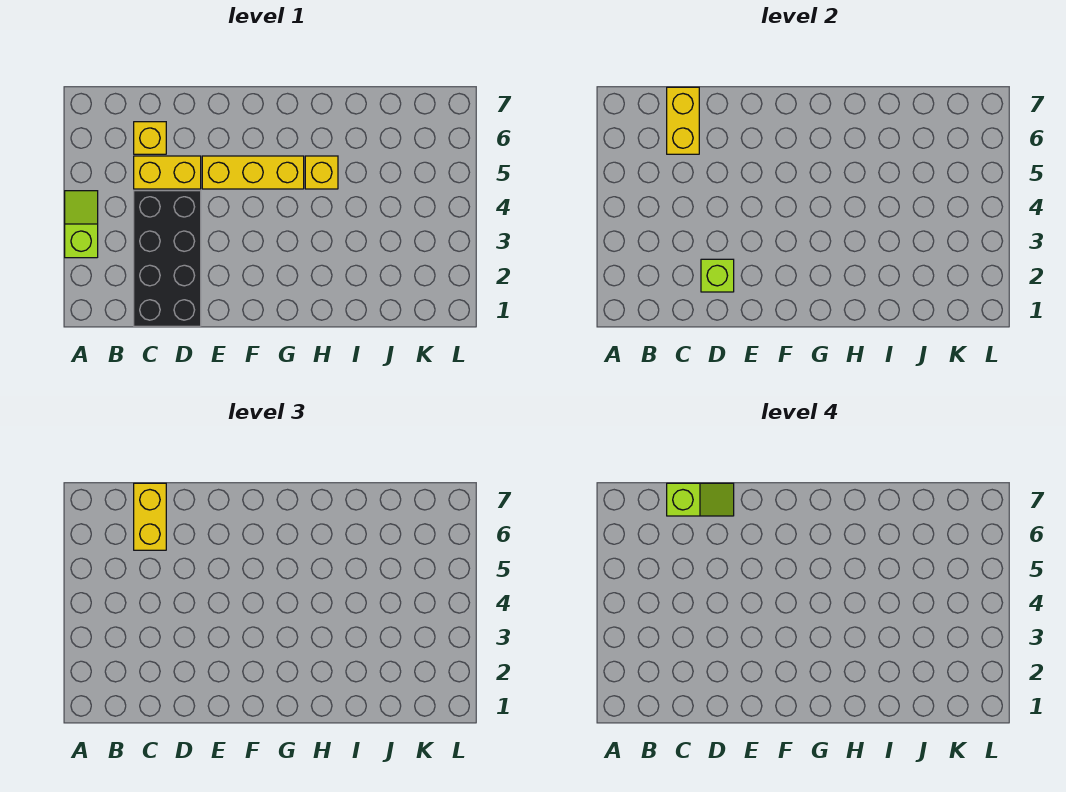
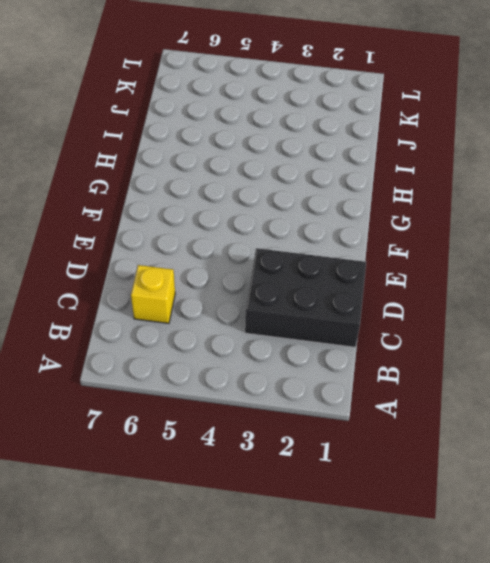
black 2x3 brick [245,248,366,347] -> black 2x4 brick [134,191,201,326]
none -> lime 1x2 slope [65,191,98,258]
none -> yellow 1x2 brick [134,156,201,189]

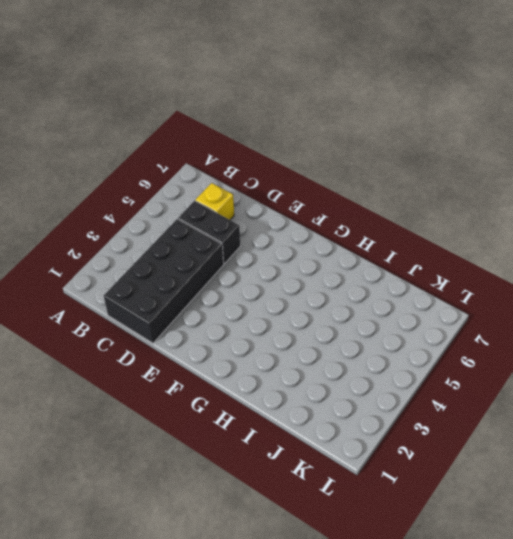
black 1x2 brick [178,201,240,264] -> yellow 1x2 brick [134,156,201,189]
none -> lime 1x2 slope [65,191,98,258]
none -> yellow 1x3 brick [202,156,304,189]

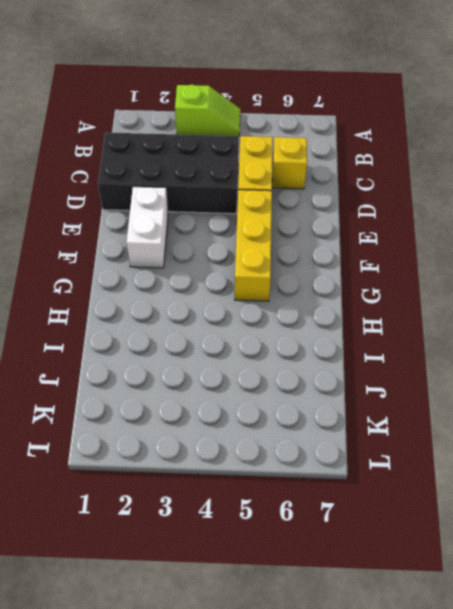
white 1x2 brick [127,187,168,268] -> none
none -> yellow 1x1 brick [305,156,338,189]
none -> yellow 1x2 brick [667,87,699,154]

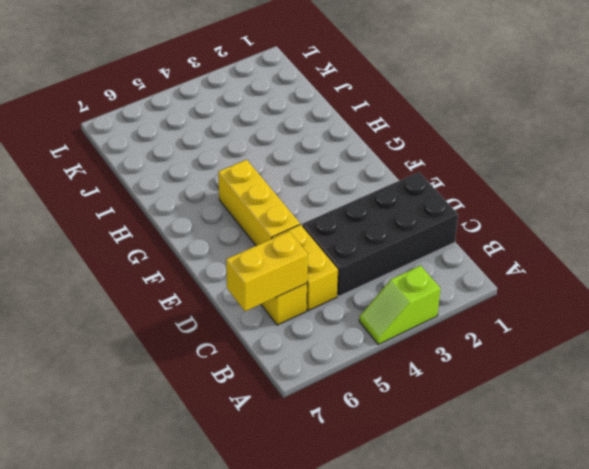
none -> yellow 1x1 brick [305,156,338,189]
none -> lime 1x1 brick [701,259,734,292]

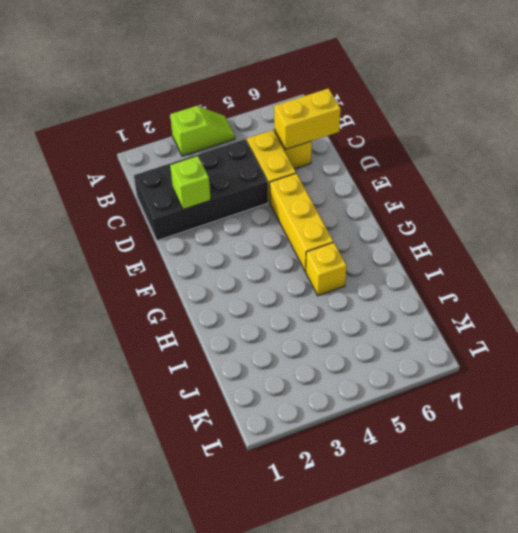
none -> yellow 1x2 brick [134,483,166,550]
none -> lime 1x2 slope [667,483,734,516]

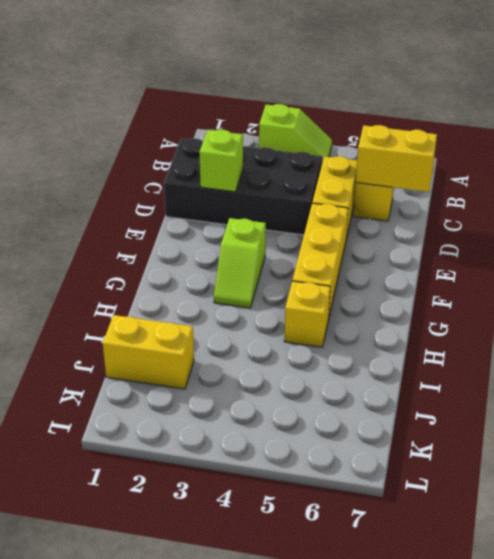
lime 1x2 slope [214,218,266,308] -> lime 1x2 slope moved to [667,483,734,516]
yellow 1x2 brick [103,315,194,389] -> yellow 1x2 brick moved to [134,483,166,550]

